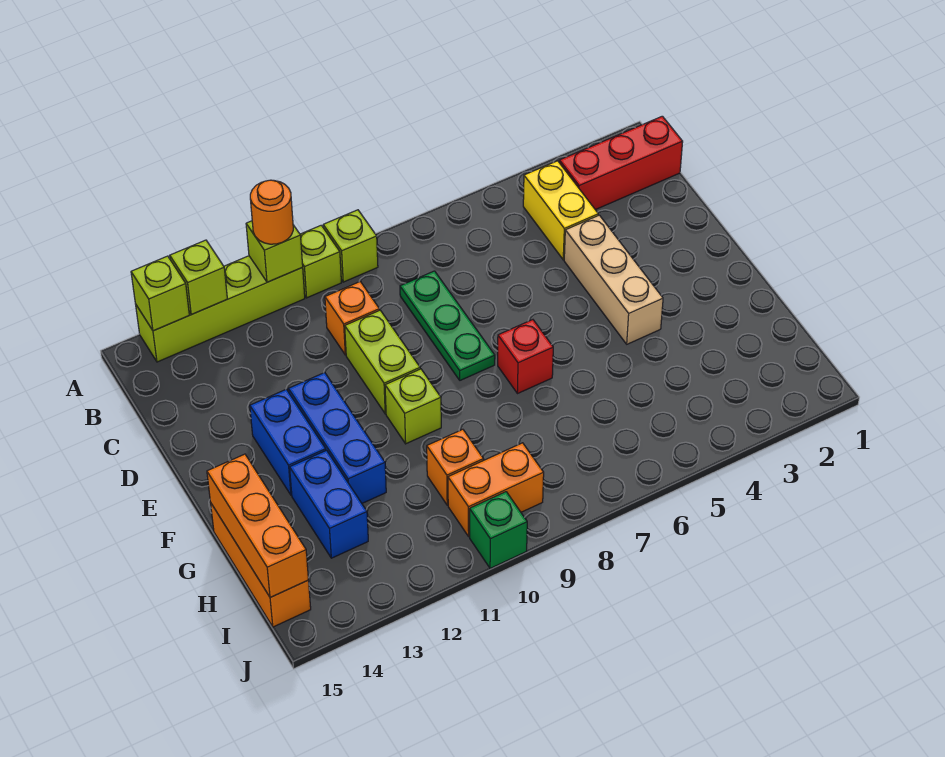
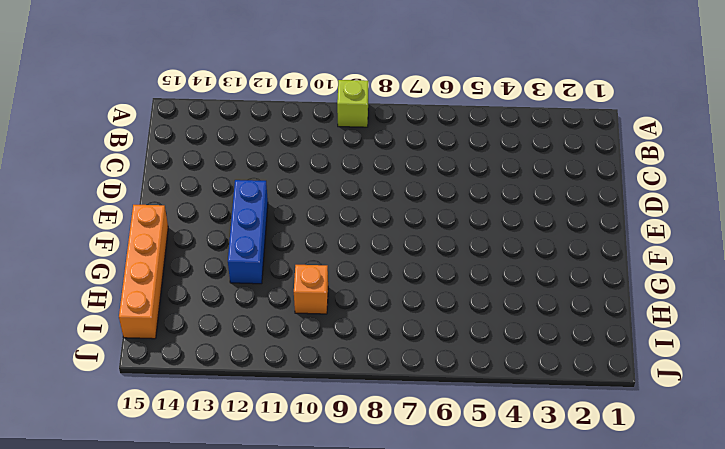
orange 1x4 brick [119,205,168,339] -> orange 1x3 brick [211,504,311,627]
none -> lime 1x1 brick [300,225,341,298]
none -> lime 1x4 brick [136,256,305,362]
none -> red 1x3 brick [559,116,683,210]

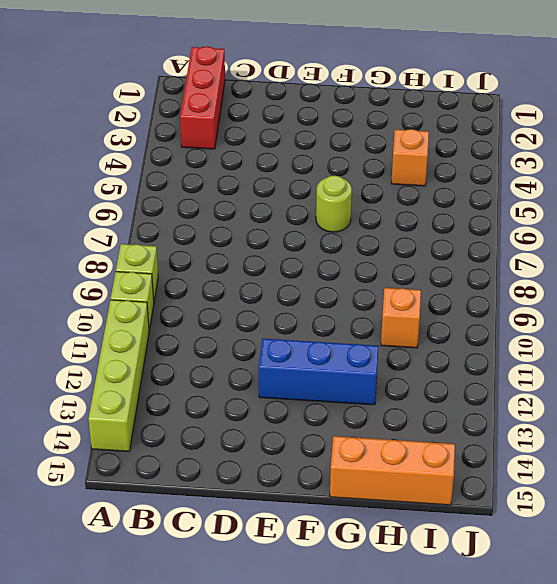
lime 1x1 round brick [316,176,352,232] -> none
orange 1x1 brick [391,129,429,186] -> orange 1x1 brick moved to [325,282,379,355]
none -> yellow 1x2 brick [523,161,598,260]
none -> green 1x3 plate [400,271,495,380]
none -> tan 1x3 brick [564,215,663,344]

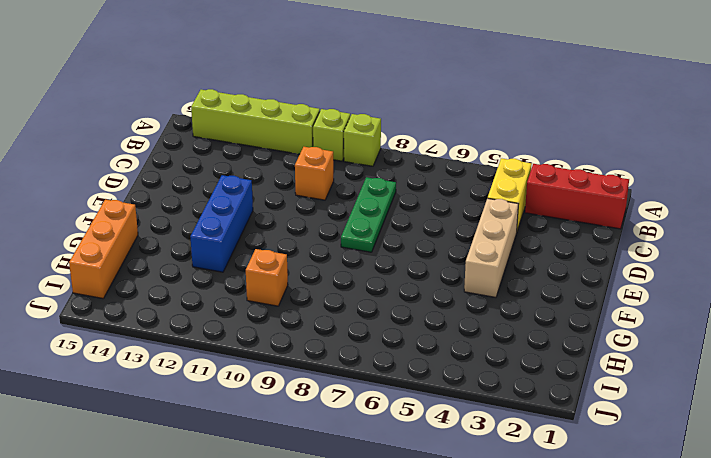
none -> lime 1x2 brick [345,310,420,414]
none -> blue 1x2 brick [250,389,326,495]
none -> red 1x1 brick [498,320,553,394]

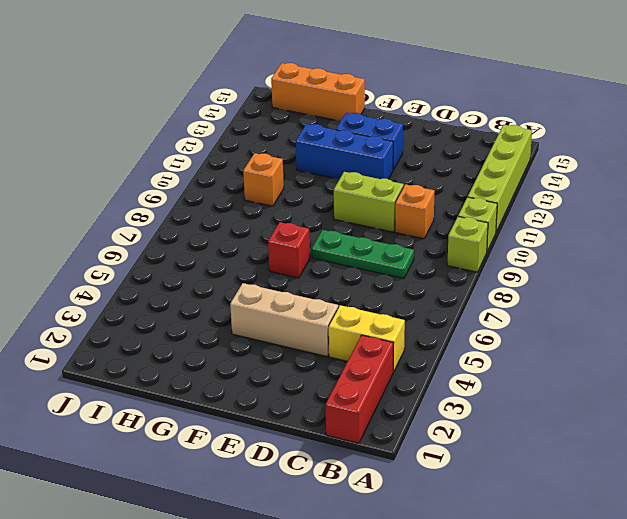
none -> lime 1x1 brick [385,369,441,444]
none -> blue 1x2 brick [290,450,368,558]
none -> orange 1x2 brick [448,443,544,536]

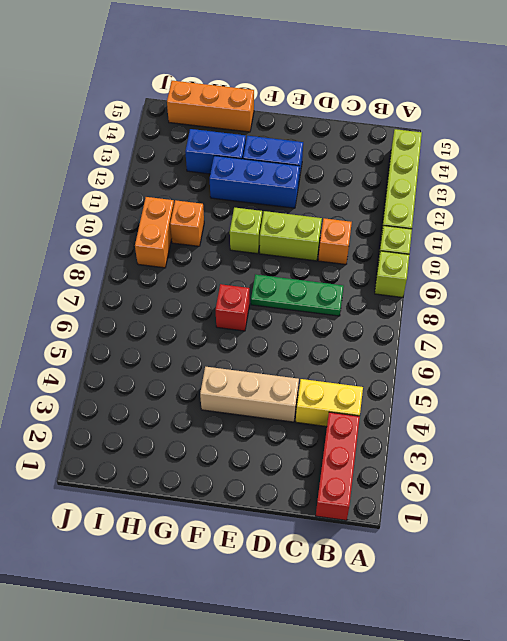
none -> green 1x1 brick [470,492,527,568]
none -> lime 1x1 brick [246,221,303,282]
none -> lime 1x1 brick [170,240,227,314]

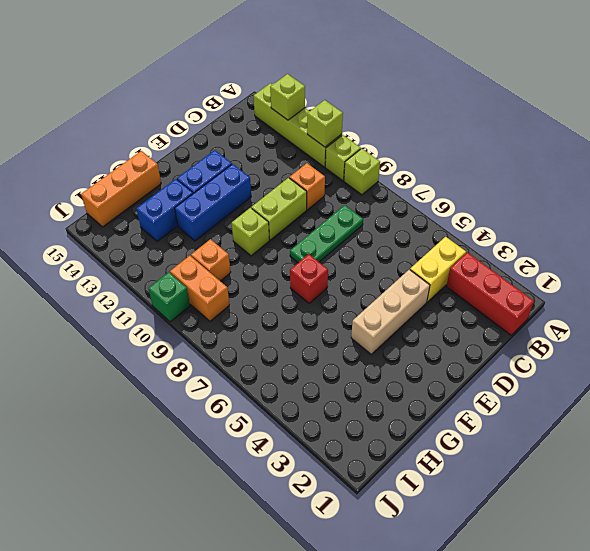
none -> lime 1x1 brick [131,256,189,331]
none -> orange 1x3 brick [207,454,308,598]
none -> orange 1x1 round brick [250,180,293,244]

